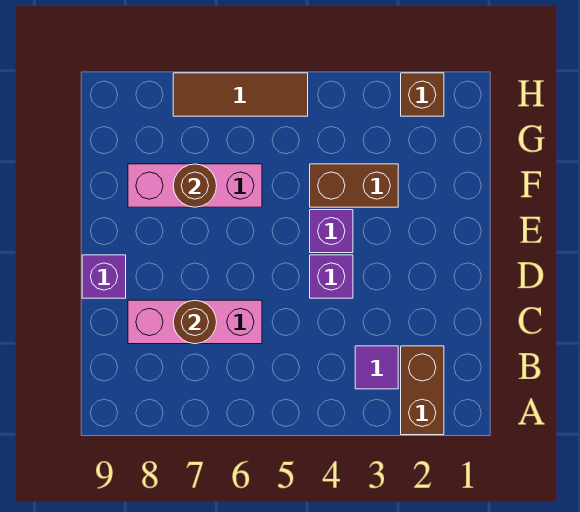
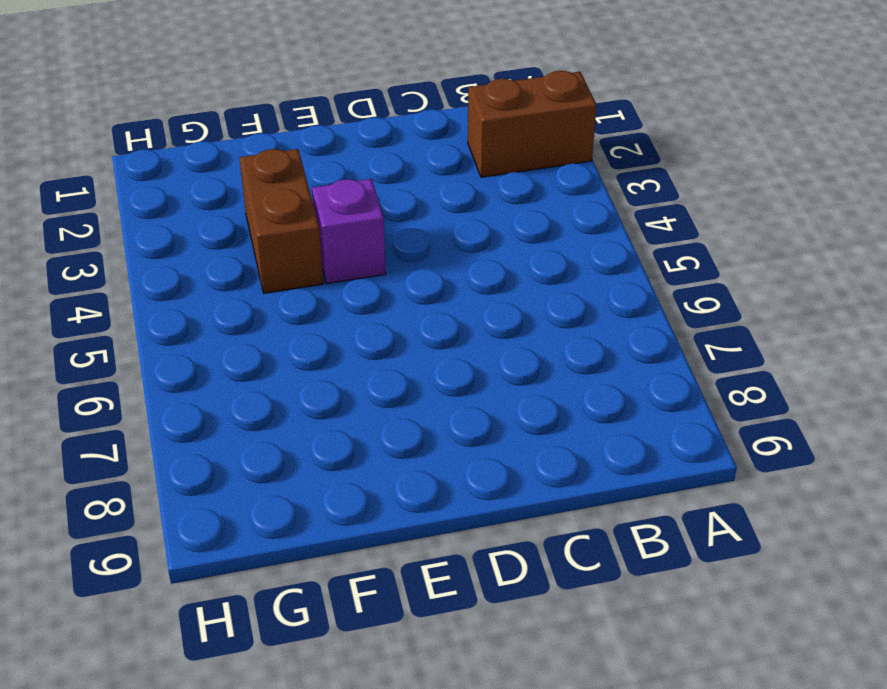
none -> purple 1x1 tile [355,346,398,389]
none -> pink 1x3 brick [128,300,262,344]
none -> purple 1x1 brick [310,255,353,298]

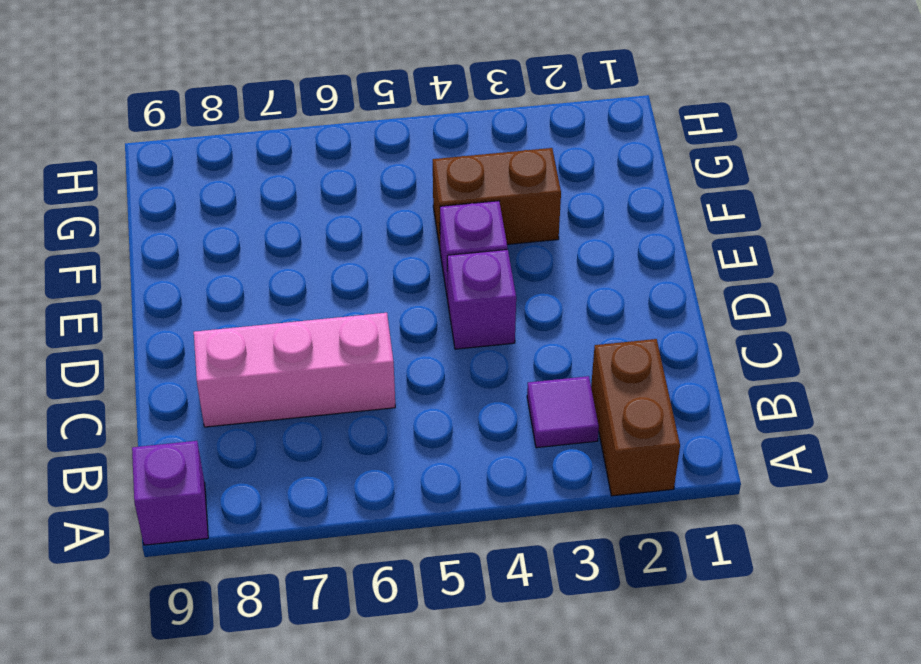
purple 1x1 brick [132,441,208,545] -> purple 1x1 brick moved to [82,255,126,298]
none -> pink 1x3 brick [128,164,262,207]
none -> brown 1x1 brick [401,73,444,116]
none -> brown 1x3 tile [173,73,308,116]

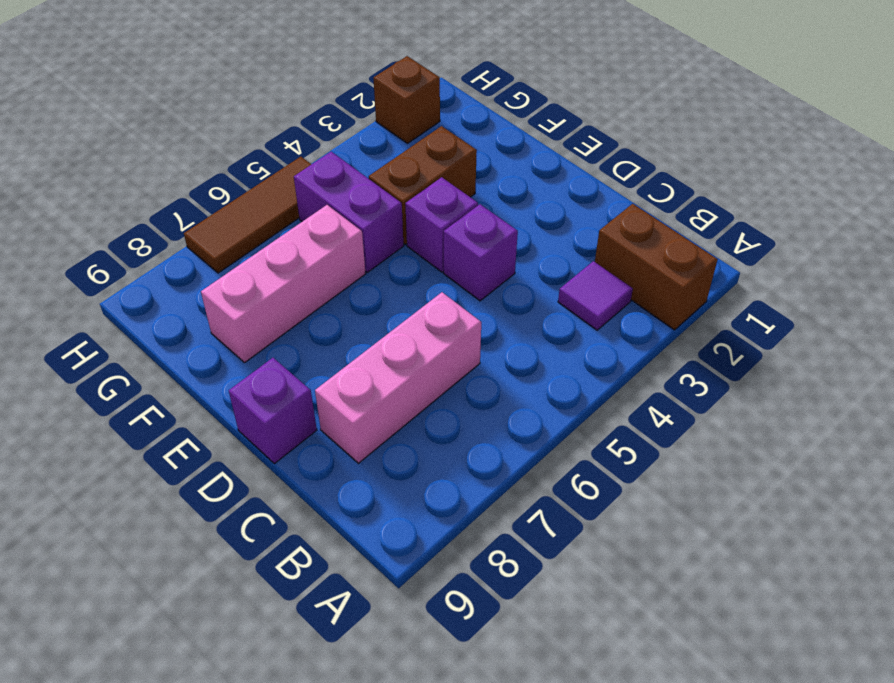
purple 1x2 brick [294,152,404,272] -> none
none -> brown 1x1 round brick [173,300,217,344]
none -> brown 1x1 round brick [173,164,217,207]

